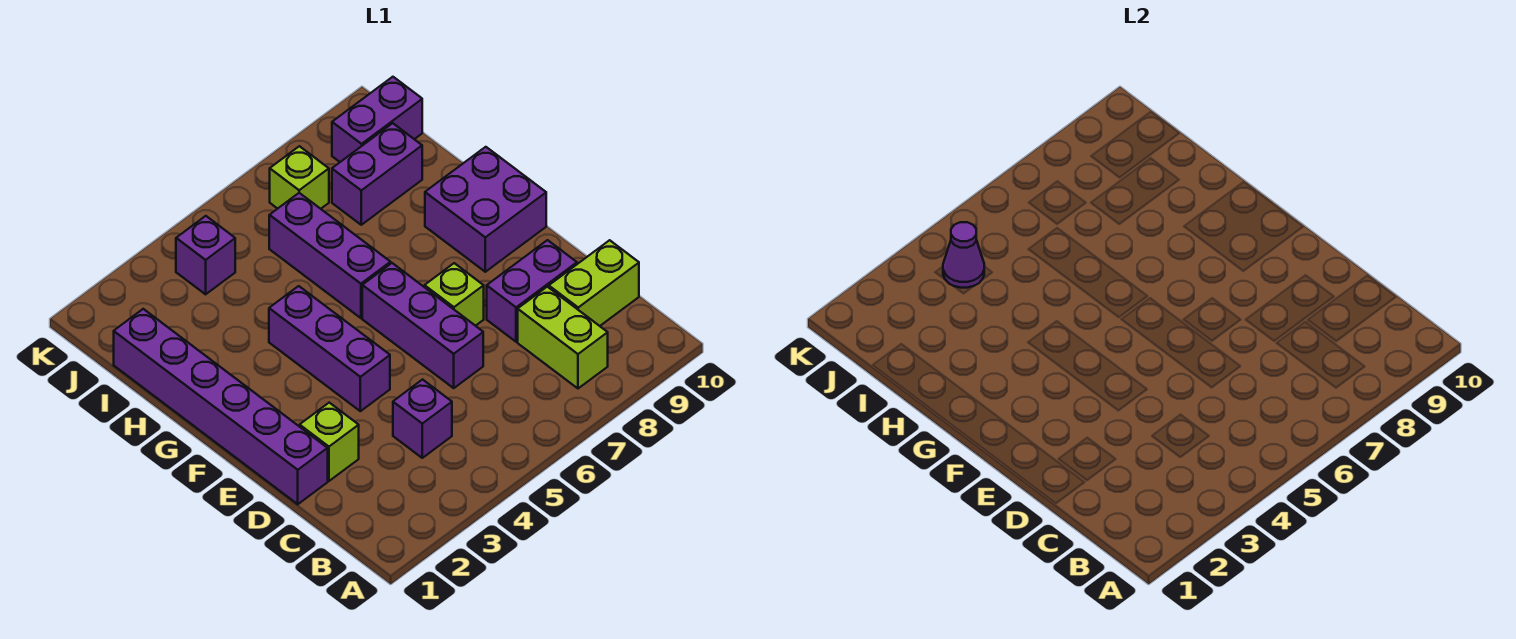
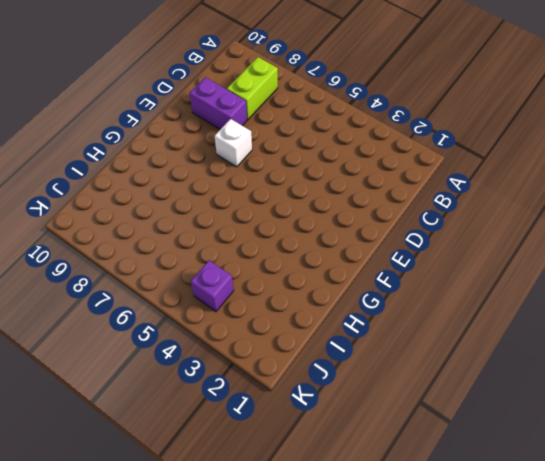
white 1x1 brick [215,119,252,167] -> lime 1x1 brick [425,263,484,326]
none -> purple 1x1 brick [393,380,452,458]
none -> lime 1x2 brick [549,240,639,326]
none -> purple 1x6 brick [114,309,328,504]

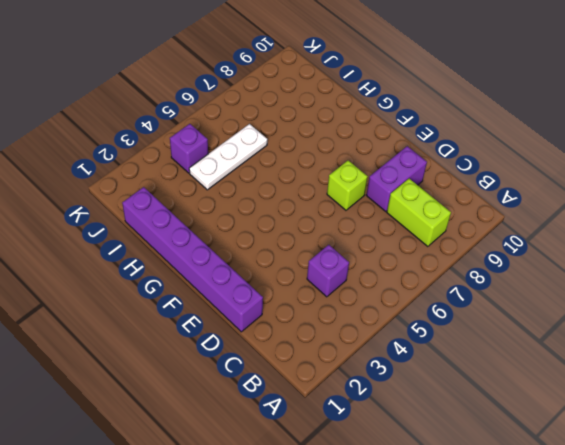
white 1x3 plate [189,124,267,190] -> purple 1x3 brick [269,193,391,318]
none -> lime 1x2 brick [549,240,639,326]
none -> lime 1x1 brick [300,403,359,481]
none -> purple 1x3 brick [362,263,483,388]

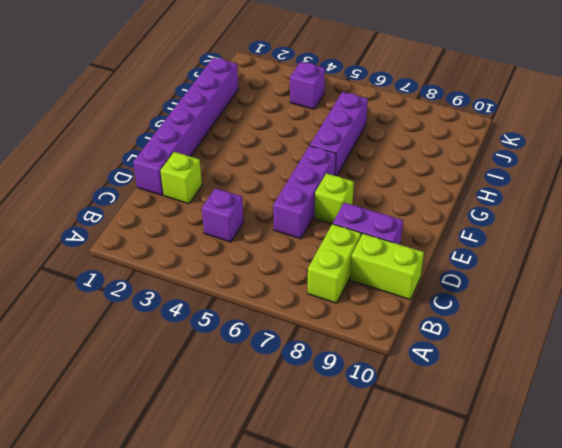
none -> purple 1x3 brick [269,286,390,411]
none -> purple 2x2 brick [425,147,546,272]
none -> purple 1x2 brick [332,123,422,225]

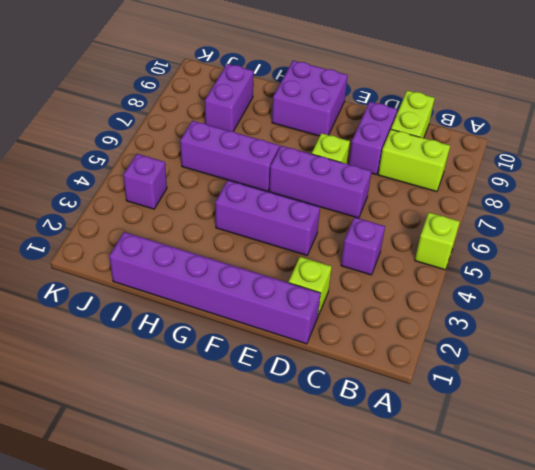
lime 1x1 brick [415,213,460,270] -> lime 1x1 brick moved to [270,146,329,209]
none -> purple 1x2 brick [332,77,422,162]
none -> purple 1x1 cone [943,222,984,288]

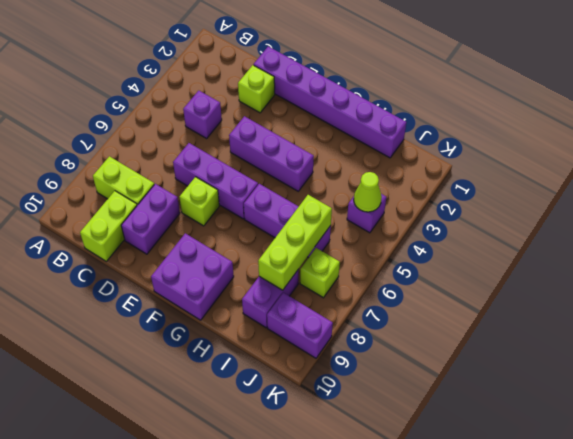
lime 1x3 brick [258,195,332,290] -> none
lime 1x1 cone [354,172,382,212] -> purple 1x1 cone [943,222,984,288]
purple 1x2 brick [267,293,333,358] -> purple 1x2 brick turned to [332,77,422,162]

